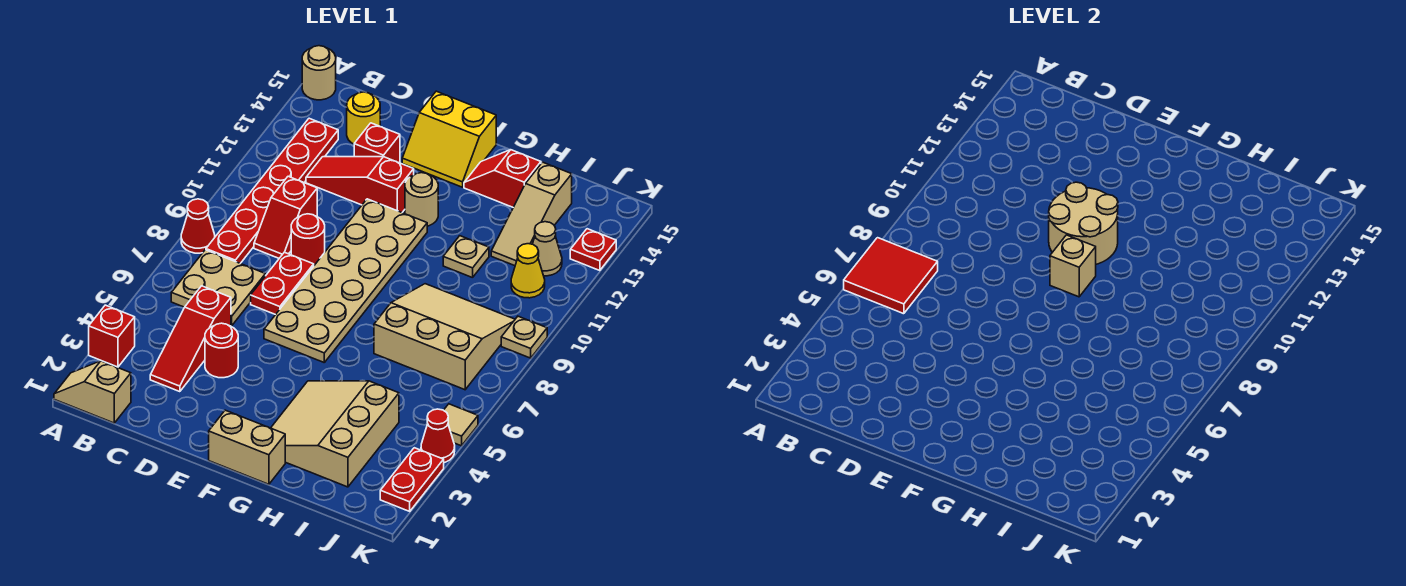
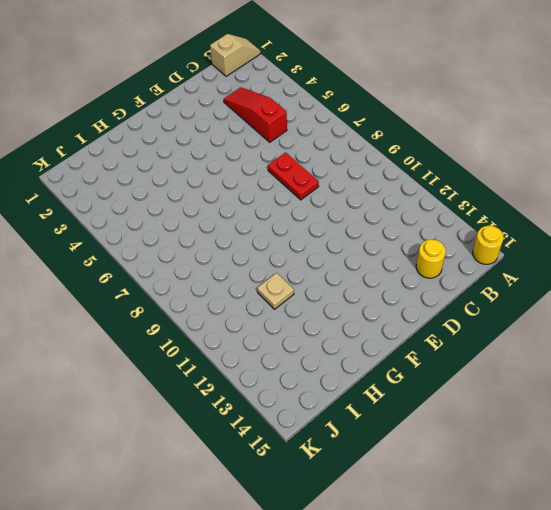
yellow 1x1 round brick [473,226,504,264] -> tan 1x1 round brick [302,46,336,100]
none -> red 1x1 brick [89,305,135,367]
none -> red 1x1 cone [181,199,215,253]
none -> tan 2x2 plate [171,250,265,326]
none -> red 1x6 plate [206,118,338,263]

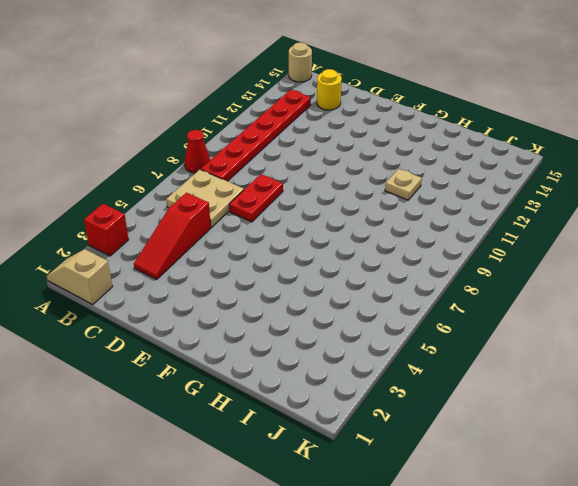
none -> red 1x2 slope [254,176,317,258]
none -> red 1x3 slope [306,157,414,212]
none -> red 1x1 round brick [205,323,238,378]
none -> red 1x1 round brick [291,214,325,265]

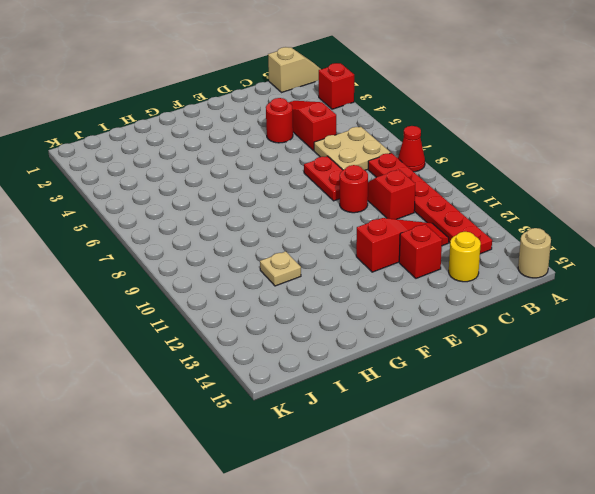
none -> tan 2x6 plate [264,199,427,362]
none -> yellow 2x2 slope [402,91,496,187]
none -> tan 1x2 brick [209,410,285,484]
none -> tan 1x1 round brick [405,173,438,226]

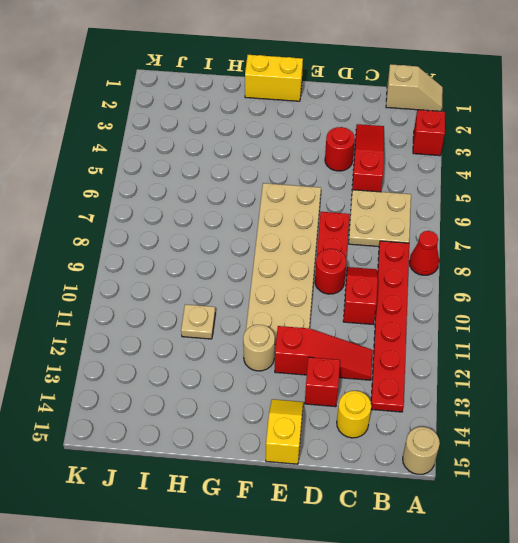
yellow 1x2 slope [266,399,303,464] -> yellow 2x2 slope [402,91,496,187]
yellow 1x2 brick [245,55,303,101] -> tan 1x2 brick [209,410,285,484]
none -> tan 3x3 slope [271,381,399,487]
none -> red 1x2 slope [464,150,541,207]
none -> tan 3x3 slope [374,284,515,390]
none -> tan 1x3 slope [491,162,572,266]

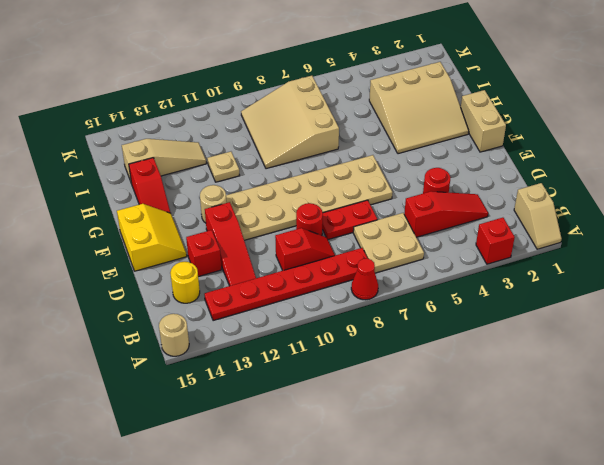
none -> yellow 1x1 cone [511,244,545,298]
none -> tan 1x1 cone [533,222,562,276]
none -> red 1x2 plate [380,448,444,511]
none -> red 1x1 cone [421,409,455,463]

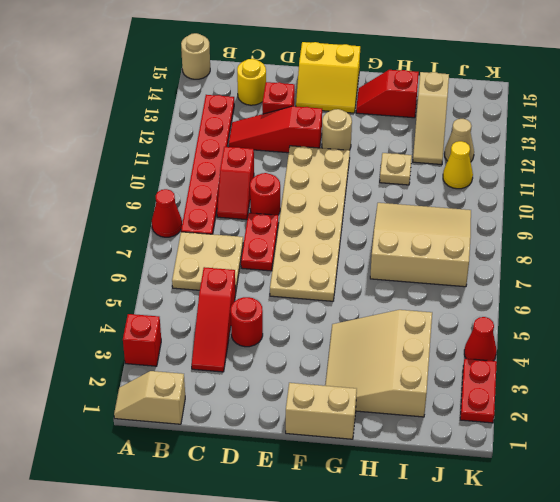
none -> tan 1x1 tile [444,404,478,446]
none -> tan 1x1 plate [501,316,547,358]
none -> red 1x1 plate [570,229,616,271]
none -> red 2x2 tile [844,238,938,314]

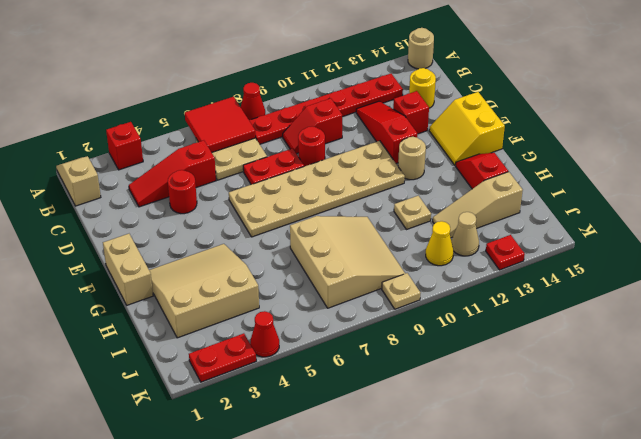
none -> tan 1x1 tile [444,404,478,446]
none -> tan 2x2 round brick [1049,182,1118,264]
none -> tan 1x1 brick [1050,235,1096,297]

